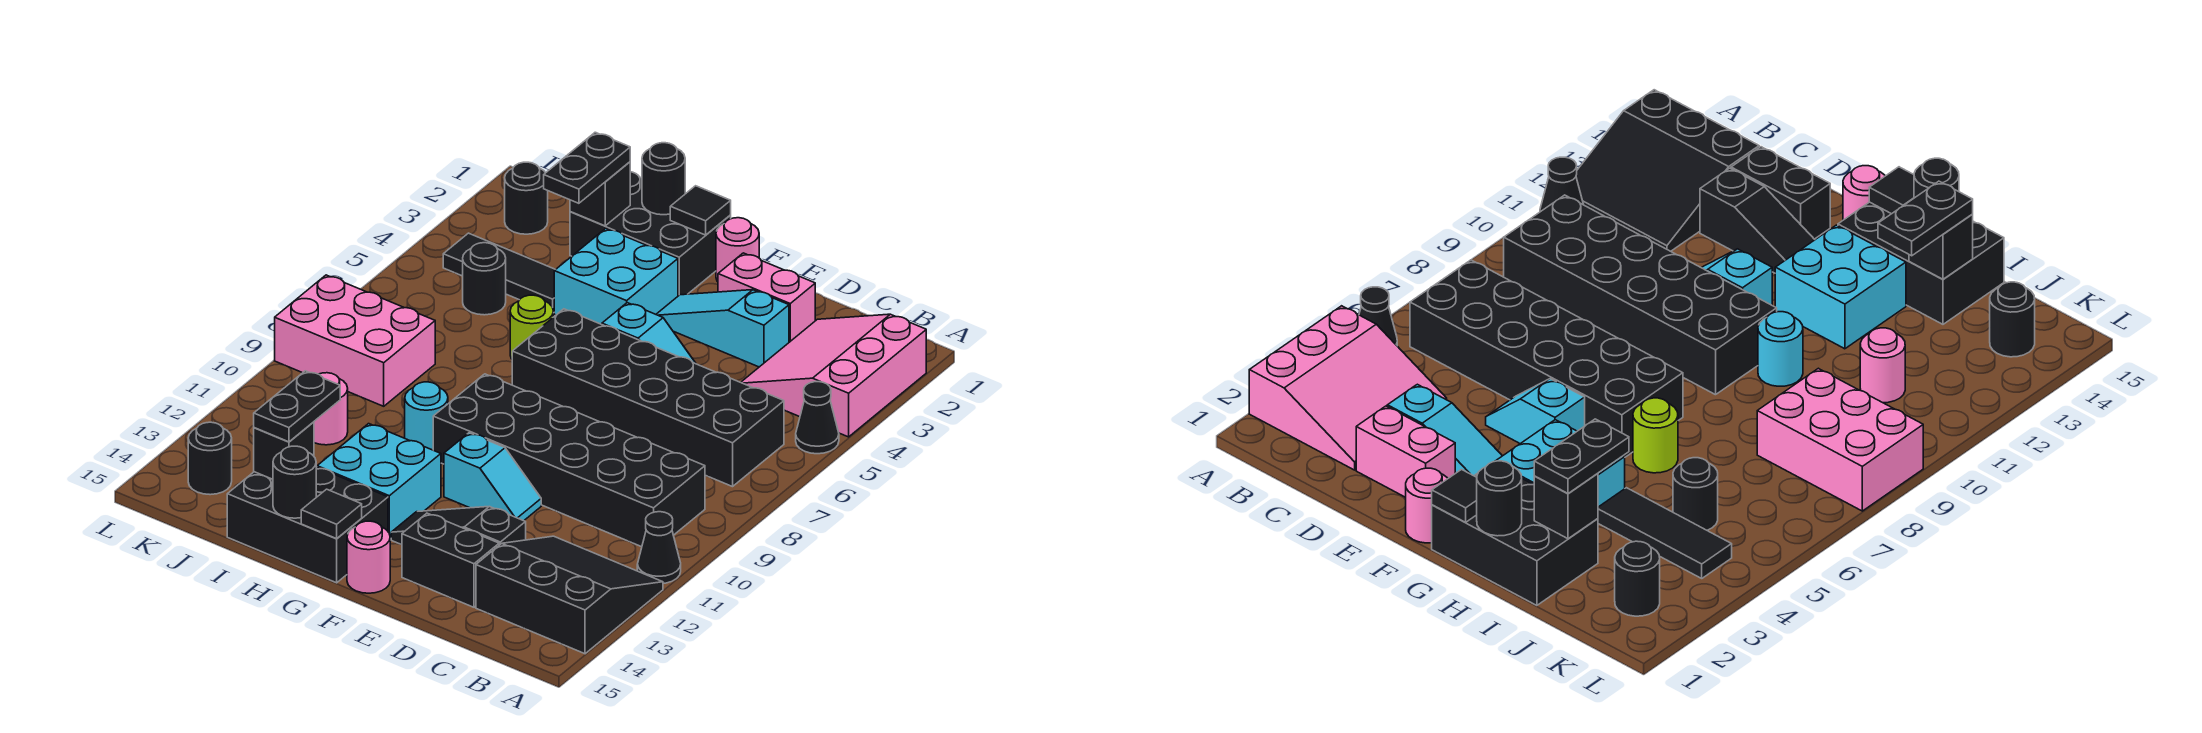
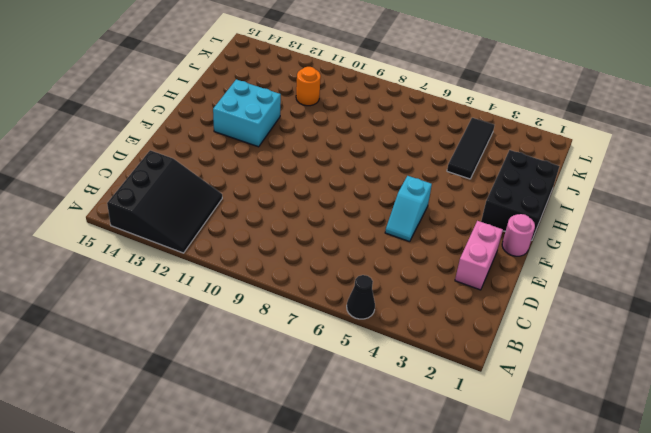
orange 1x1 round brick [296,67,321,106] -> pink 1x1 round brick [314,373,348,445]
none -> pink 3x3 slope [741,314,926,437]
none -> black 1x1 cone [637,512,681,583]
none -> black 2x6 brick [512,309,784,487]
none -> black 2x6 brick [433,374,705,547]

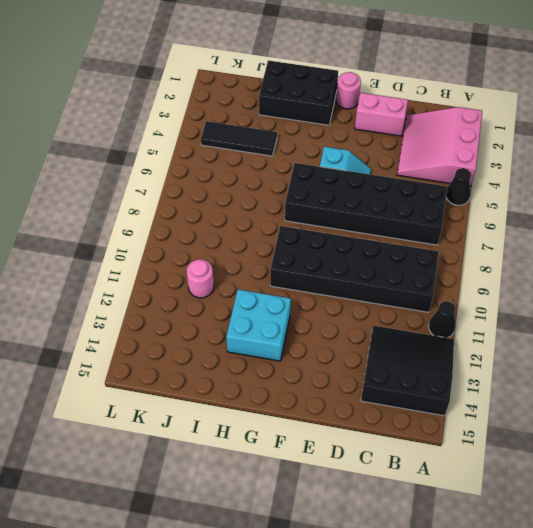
none -> cyan 1x3 slope [656,290,789,367]
none -> black 1x3 slope [391,506,526,545]
none -> black 1x2 brick [402,513,499,607]
none -> cyan 1x2 slope [444,433,541,521]

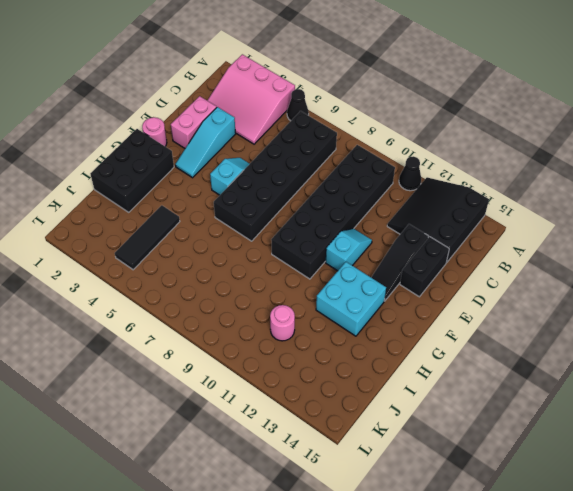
none -> pink 1x1 round brick [347,521,390,593]
none -> cyan 2x2 brick [554,229,678,325]
none -> black 2x3 brick [227,467,388,583]
none -> lime 1x1 round brick [510,295,553,359]

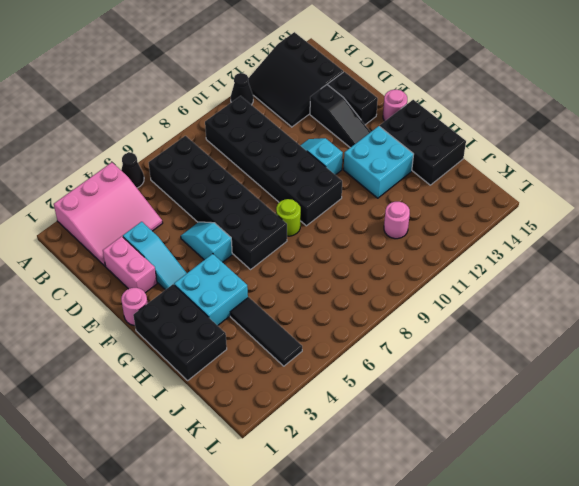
lime 1x1 round brick [276,199,301,236] -> lime 1x1 round brick moved to [510,295,553,359]
none -> cyan 1x1 round brick [405,382,448,450]
none -> black 1x1 round brick [463,243,506,315]
none -> pink 2x3 brick [275,275,435,406]
none -> black 1x1 round brick [505,162,548,234]

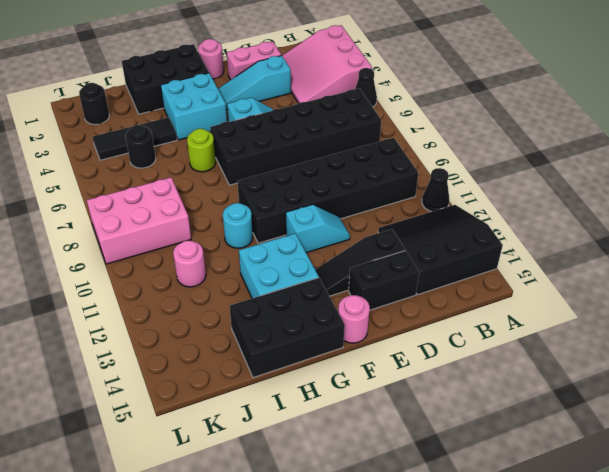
none -> black 1x1 round brick [188,422,232,495]
none -> black 1x1 tile [670,186,731,235]
none -> black 1x1 tile [301,489,362,539]
none -> black 1x1 round brick [642,143,685,215]

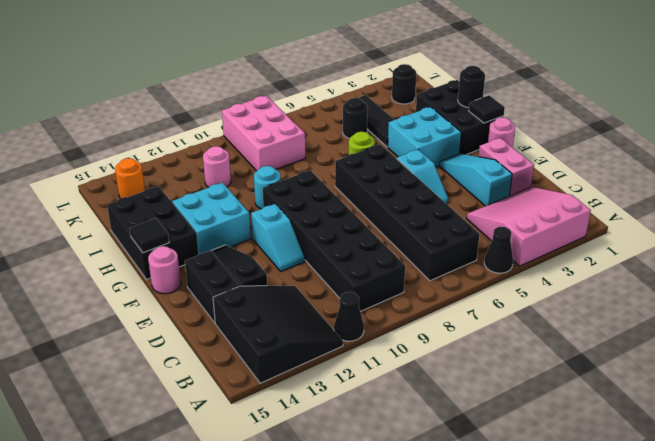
orange 1x1 round brick [115,158,145,198] -> black 1x1 round brick [188,422,232,495]
none -> black 1x1 round brick [273,446,316,518]
none -> black 1x1 brick [570,162,630,226]
none -> black 1x1 brick [254,422,314,479]
none -> black 1x2 plate [544,132,630,203]

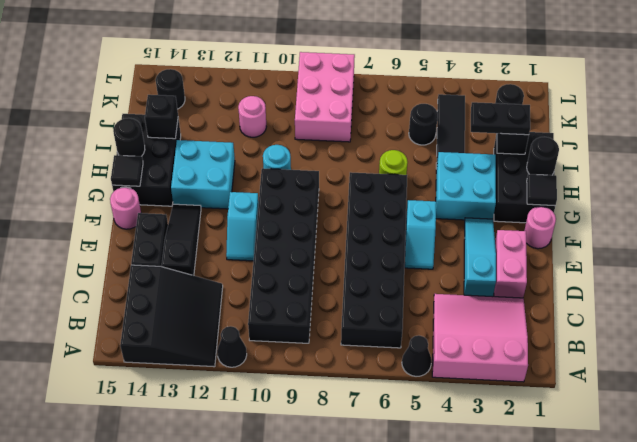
none -> black 1x2 plate [254,371,340,442]

